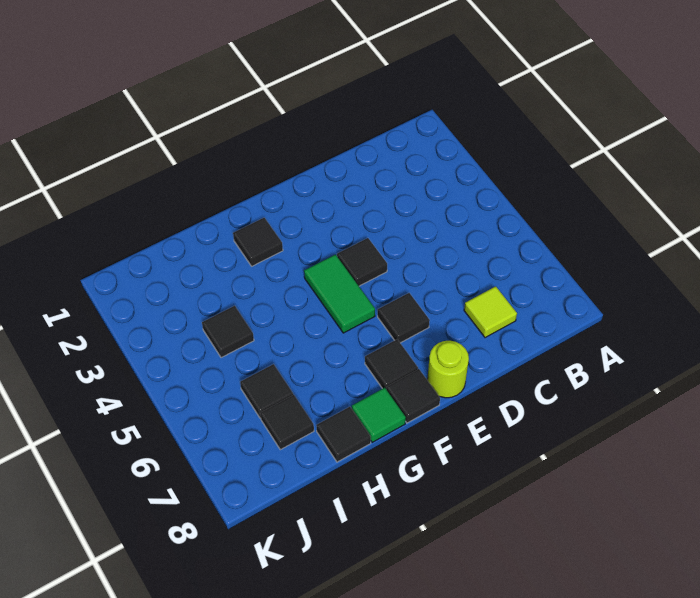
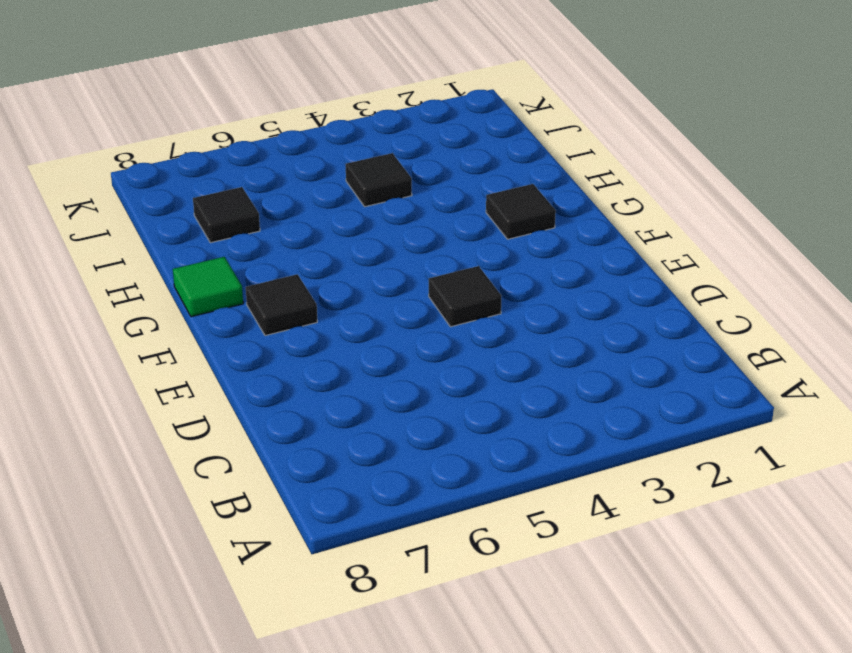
none -> lime 1x1 tile [464,286,517,338]
none -> black 1x1 tile [378,293,430,343]
none -> lime 1x1 round brick [427,341,469,398]

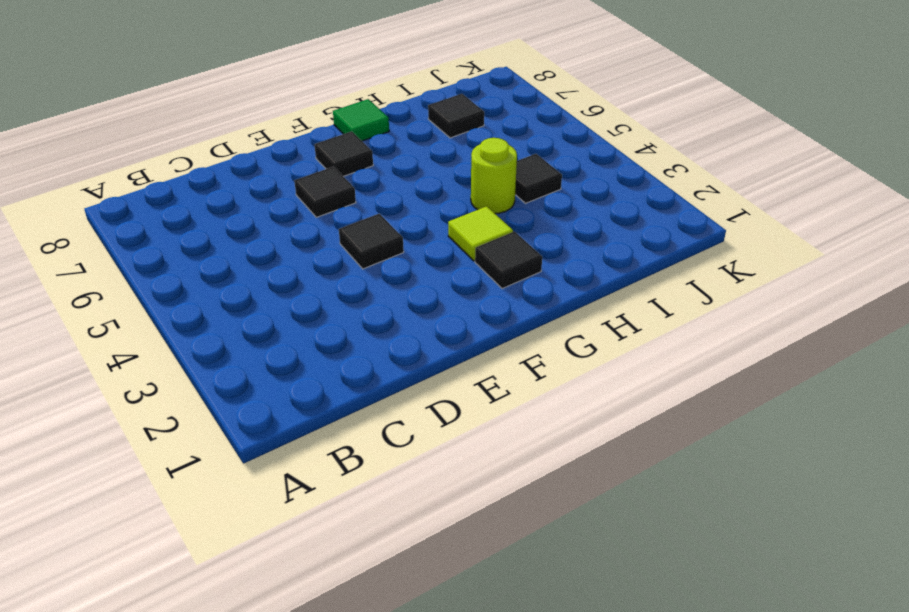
lime 1x1 tile [448,206,513,261] -> lime 1x1 tile moved to [464,286,517,338]
lime 1x1 round brick [471,138,517,214] -> lime 1x1 round brick moved to [427,341,469,398]
none -> green 1x2 tile [304,255,375,333]
none -> black 1x1 tile [386,369,440,423]
none -> black 1x1 tile [316,407,371,462]

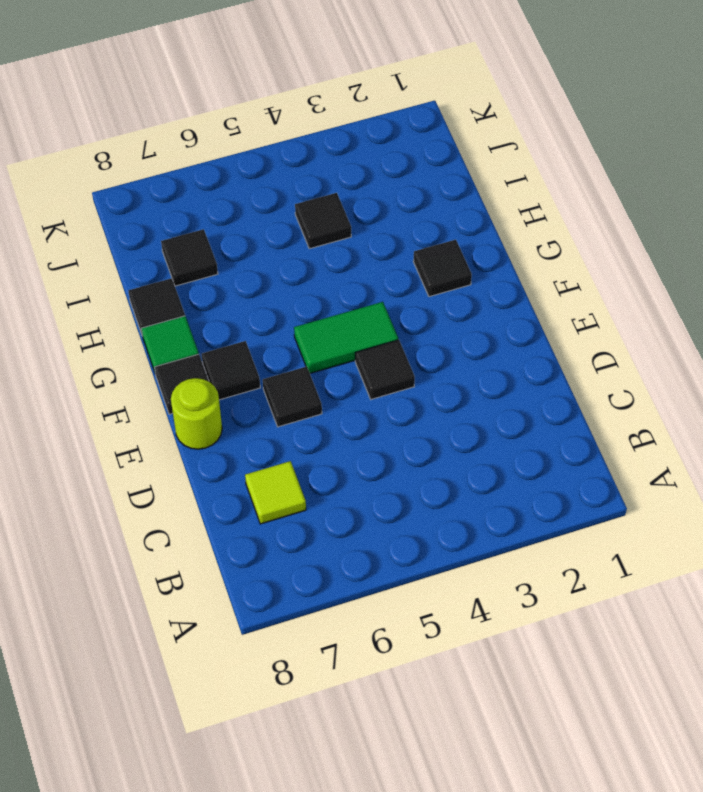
none -> black 1x1 tile [240,364,293,418]

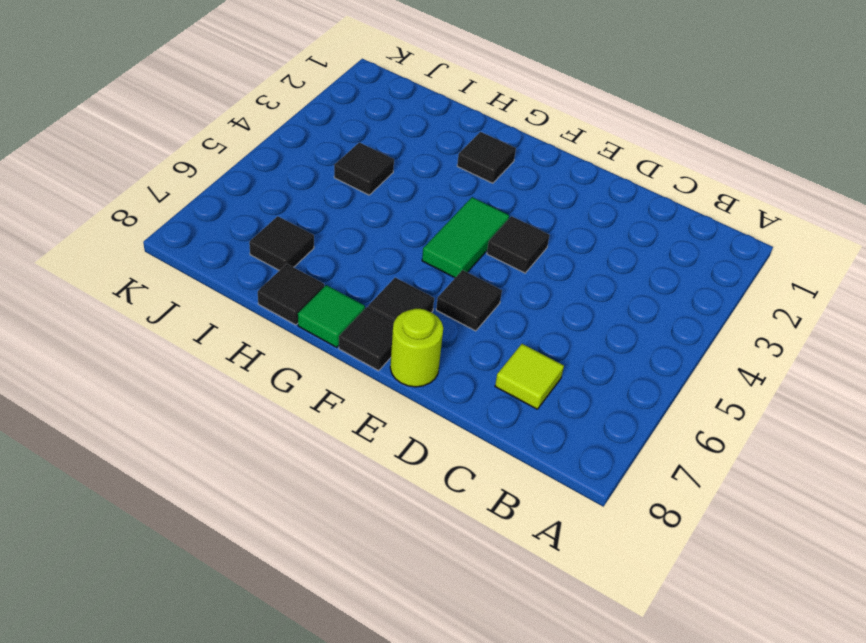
none -> black 1x1 tile [240,364,293,418]

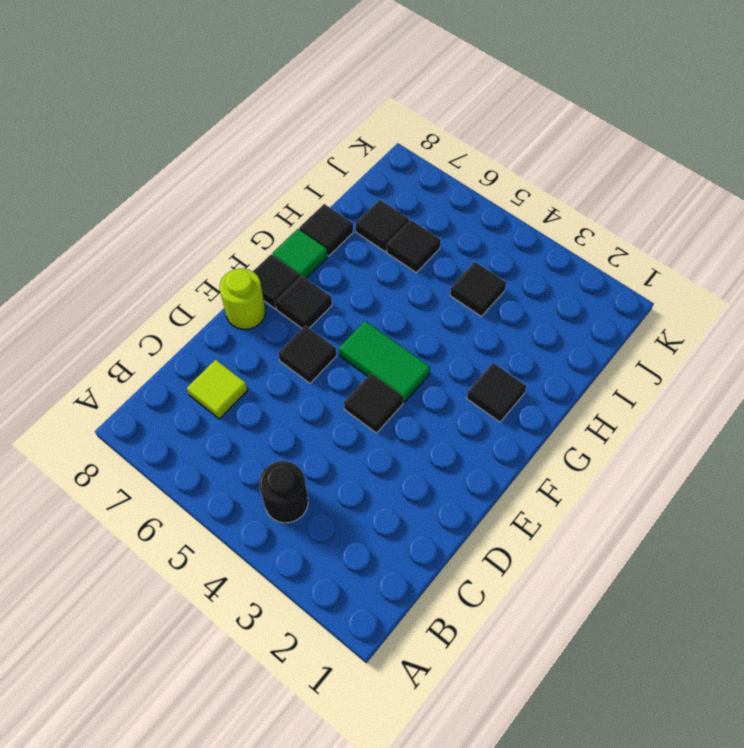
black 1x1 round brick [259,461,308,523] -> none

